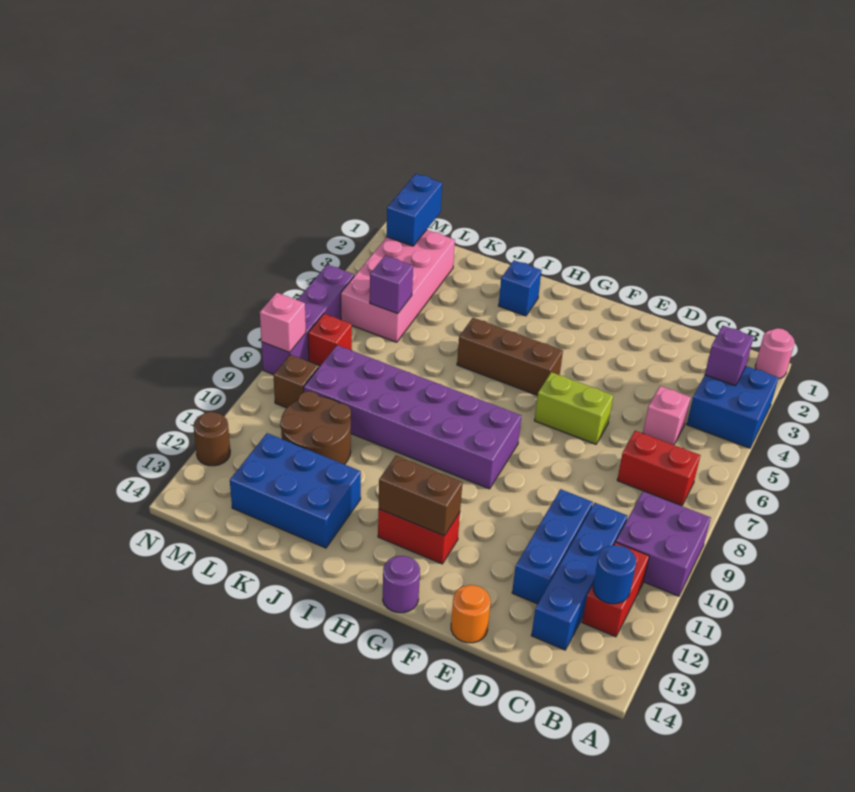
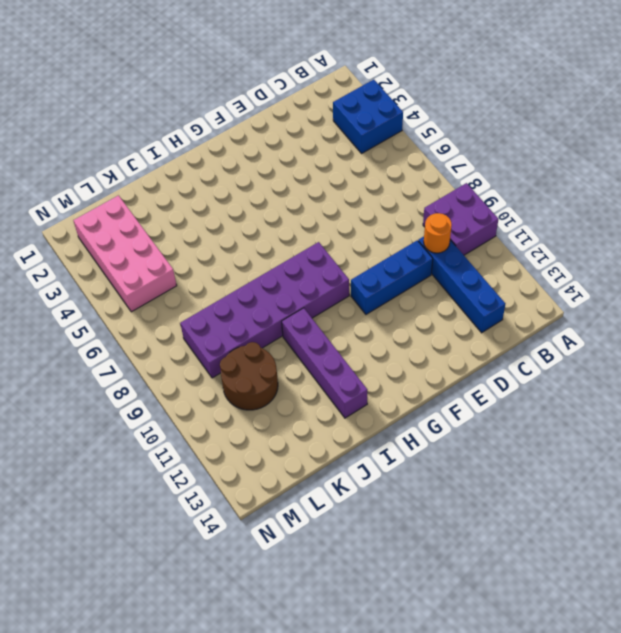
orange 1x1 round brick [424,213,452,253] -> orange 1x1 round brick moved to [451,585,491,643]
blue 1x3 brick [351,240,433,314] -> blue 1x3 brick turned to [512,489,593,604]
purple 1x4 brick [282,308,367,418] -> purple 1x4 brick moved to [261,264,354,375]
none -> pink 1x1 round brick [755,328,795,379]
none -> red 1x2 brick [617,431,700,506]
none -> red 1x2 brick [582,542,649,637]

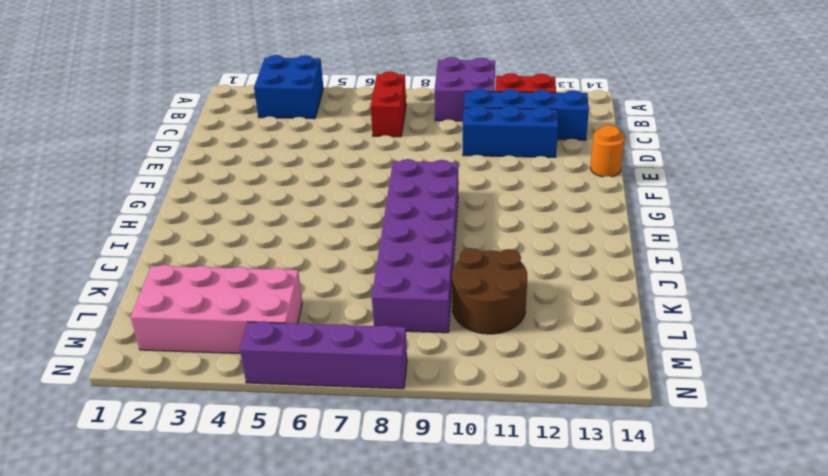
none -> pink 1x1 round brick [755,328,795,379]
none -> pink 1x1 brick [643,386,691,445]
none -> lime 1x2 brick [534,372,613,444]

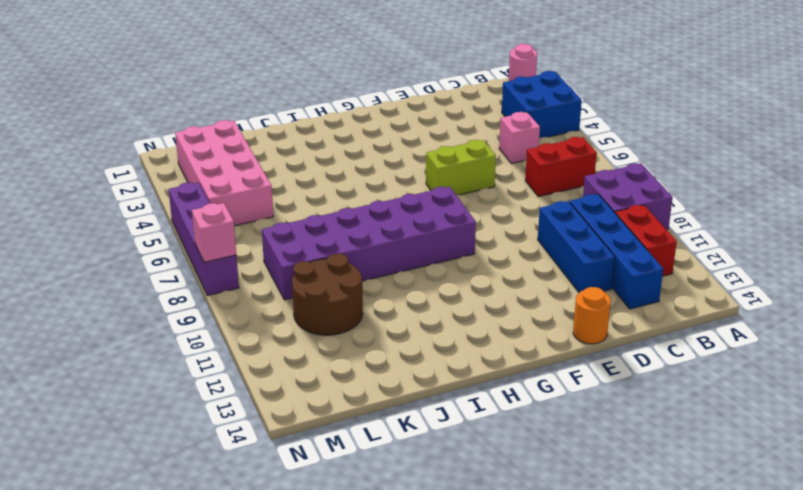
none -> brown 1x3 brick [457,318,563,395]
none -> red 1x2 brick [378,509,460,564]
none -> purple 1x1 round brick [383,556,420,613]

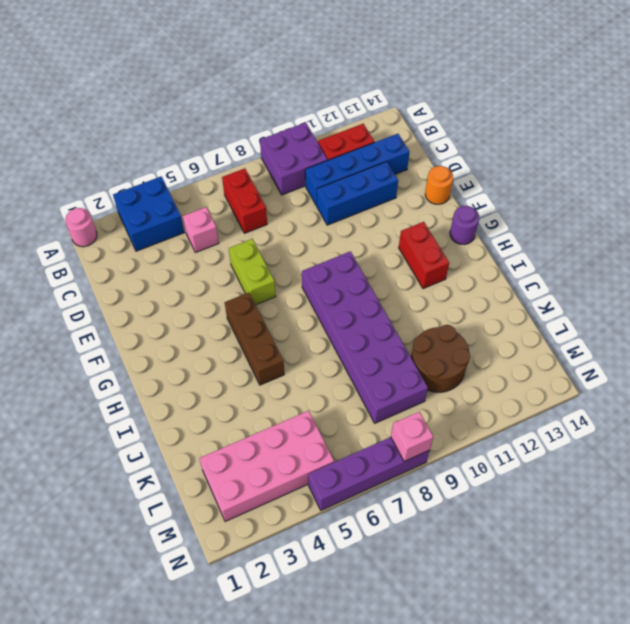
none -> blue 1x1 brick [499,260,542,316]
none -> blue 2x3 brick [230,433,361,548]
none -> red 1x1 brick [308,314,352,366]

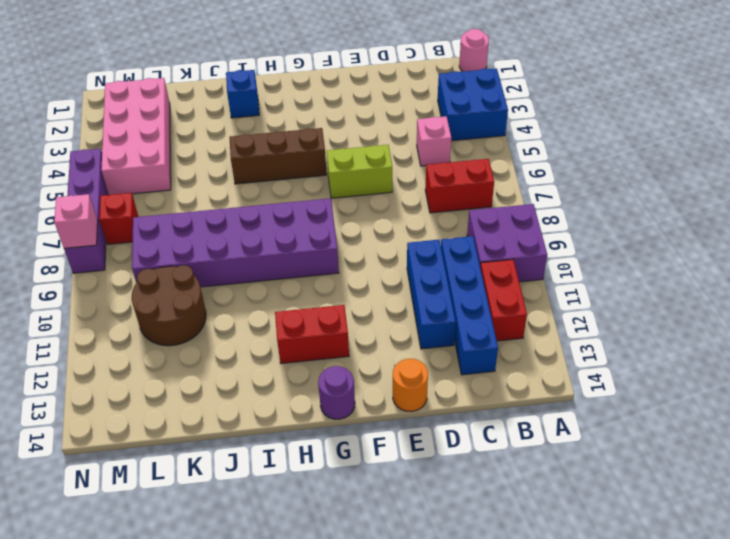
none -> blue 2x3 brick [230,433,361,548]
none -> brown 1x1 brick [274,355,319,408]
none -> brown 1x1 round brick [194,412,230,466]

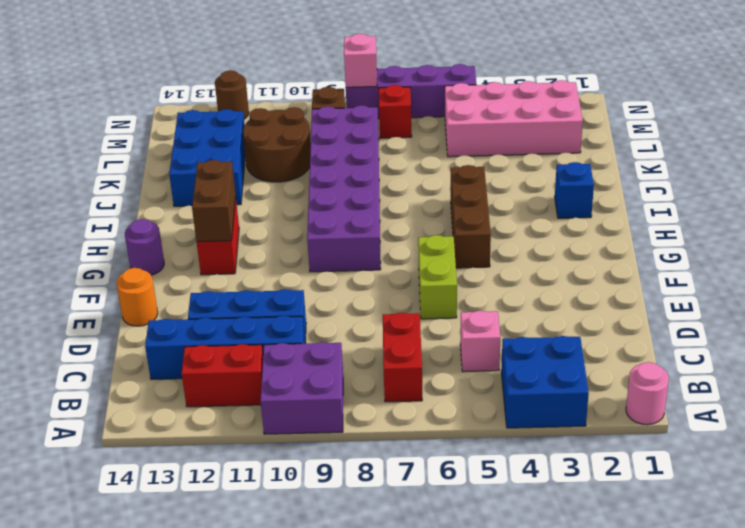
none -> purple 1x1 brick [705,326,754,386]
none -> blue 1x1 round brick [593,545,636,604]
none -> purple 1x1 brick [370,256,413,314]

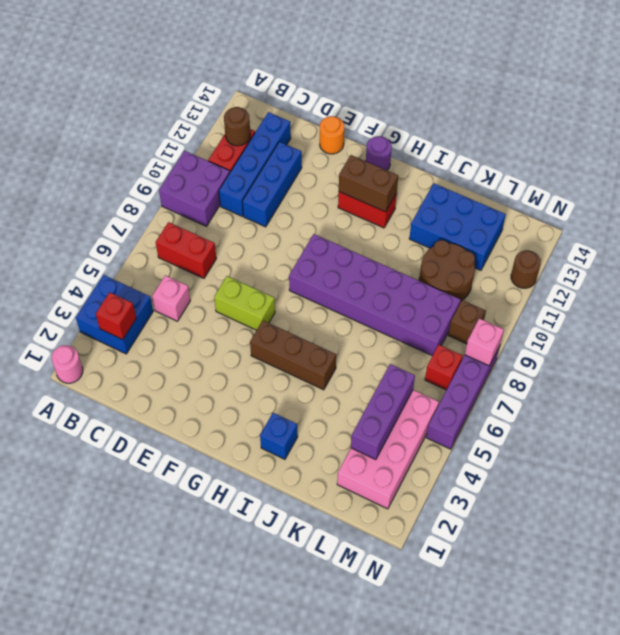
red 1x1 brick [96,292,136,339] -> purple 1x1 brick [705,326,754,386]
brown 1x1 round brick [224,107,250,146] -> blue 1x1 round brick [593,545,636,604]
purple 1x3 brick [351,364,415,460] -> purple 1x1 brick [370,256,413,314]
none -> blue 1x2 brick [387,174,442,246]

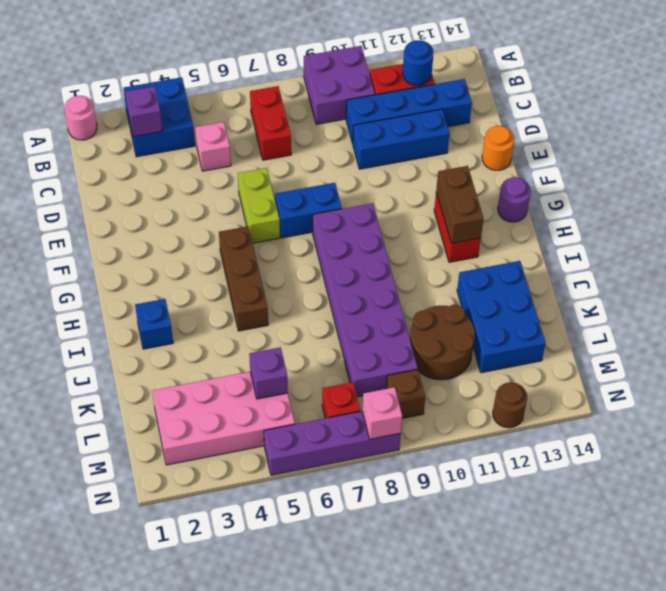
blue 1x2 brick [275,183,342,238] -> blue 1x2 brick moved to [387,174,442,246]

